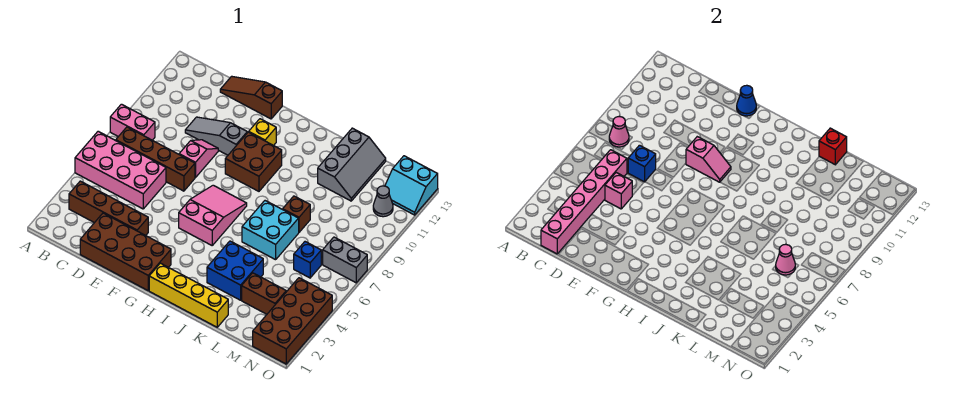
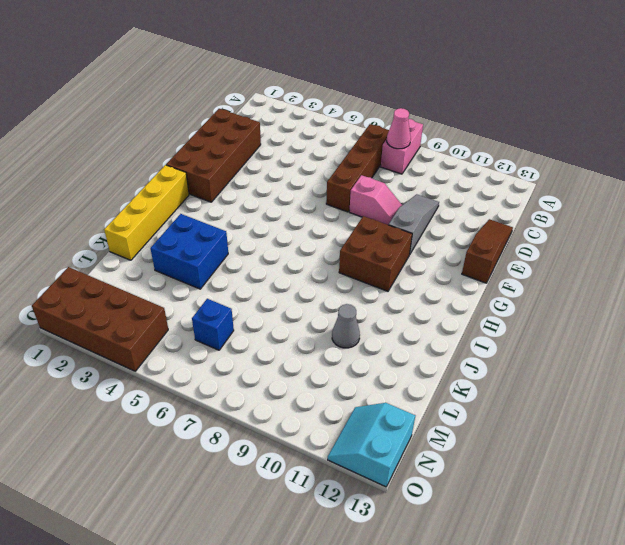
grey 1x1 cone [332,304,360,348] -> grey 1x1 cone moved to [373,186,393,217]
none -> pink 2x4 brick [75,131,166,209]
none -> brown 1x4 brick [69,181,148,236]
none -> pink 2x3 slope [179,185,247,245]
none -> yellow 1x1 brick [249,119,276,146]

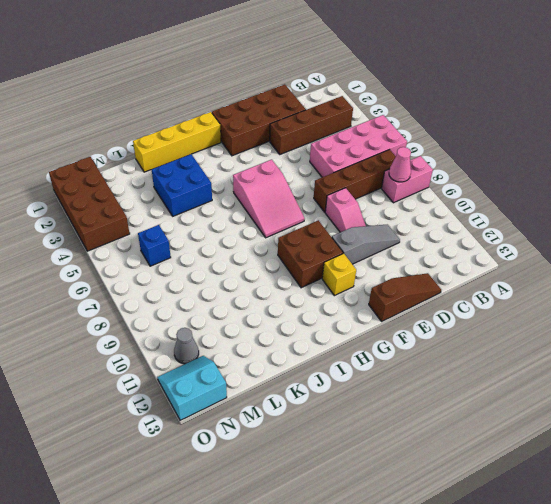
none -> cyan 2x2 brick [242,201,299,260]
none -> brown 1x1 brick [283,196,310,232]
none -> grey 2x3 slope [318,128,386,201]
none -> brown 1x2 brick [242,273,286,314]

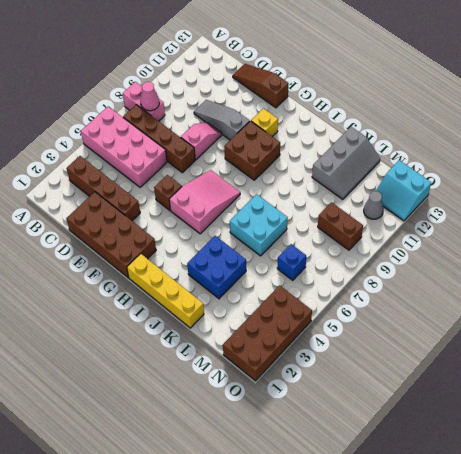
brown 1x1 brick [154,175,182,210] -> brown 1x1 brick moved to [283,196,310,232]
brown 1x2 brick [318,202,363,250] -> brown 1x2 brick moved to [242,273,286,314]
none -> grey 1x2 brick [323,237,367,283]
none -> pink 1x6 brick [541,150,627,254]
none -> pink 1x1 brick [605,173,632,209]
none -> blue 1x1 brick [628,145,656,182]

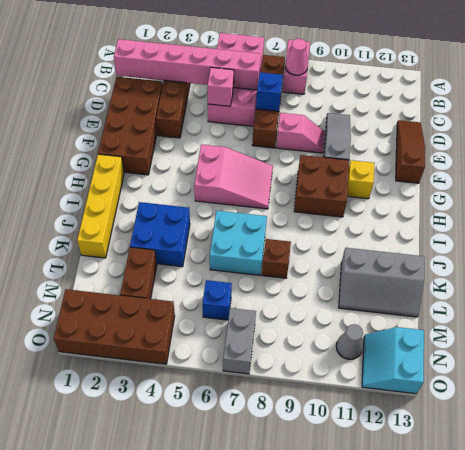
none -> pink 1x2 slope [686,137,731,182]
none -> blue 1x1 cone [737,85,756,116]
none -> red 1x1 brick [819,128,847,165]
none -> pink 1x1 cone [776,244,795,275]

